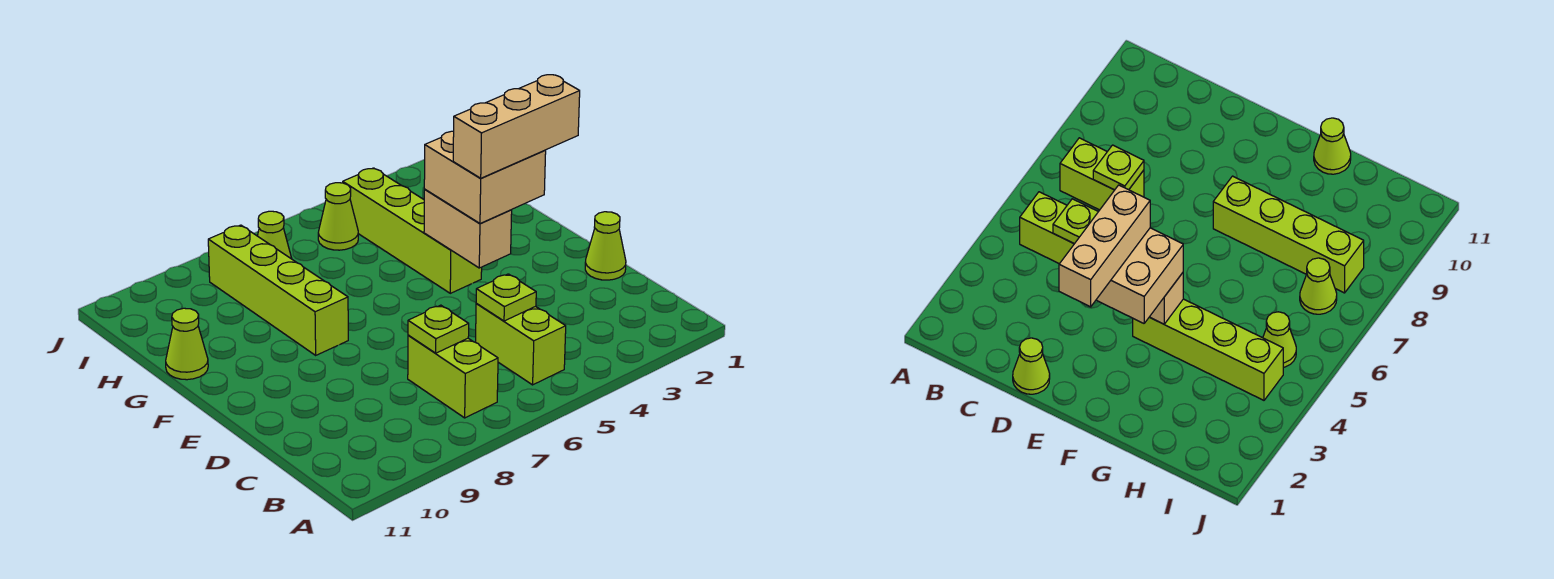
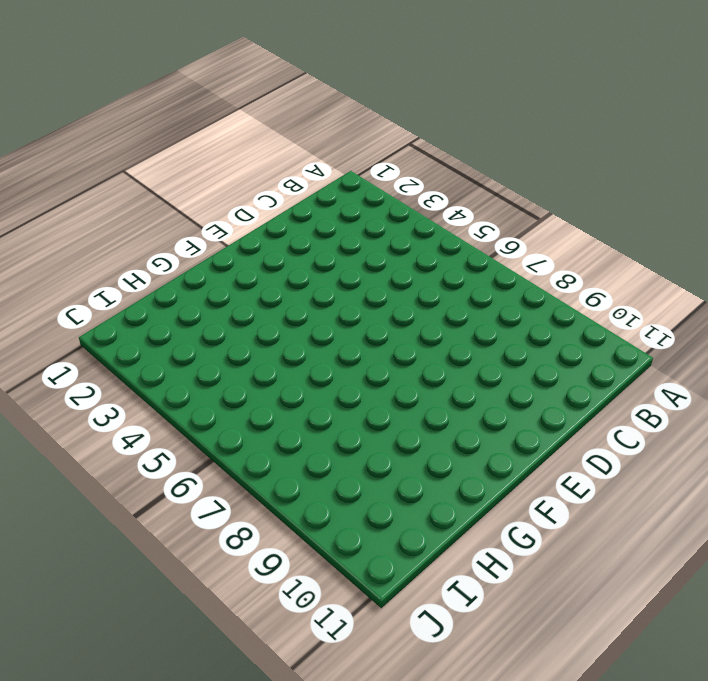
none -> lime 1x2 brick [476,304,566,385]
none -> lime 1x2 brick [408,335,498,418]
none -> lime 1x1 cone [585,212,626,280]

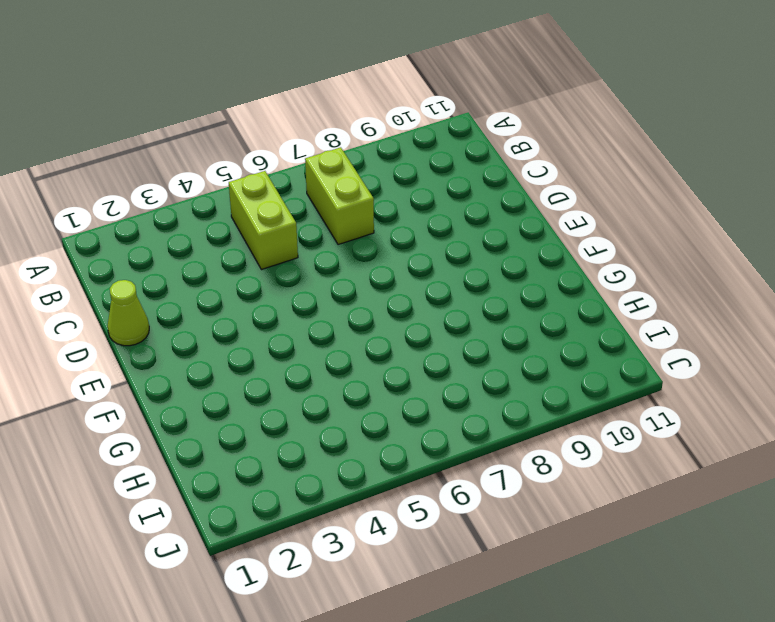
none -> lime 1x4 brick [343,168,482,293]
none -> lime 1x4 brick [208,225,348,355]
none -> lime 1x1 cone [166,308,208,380]

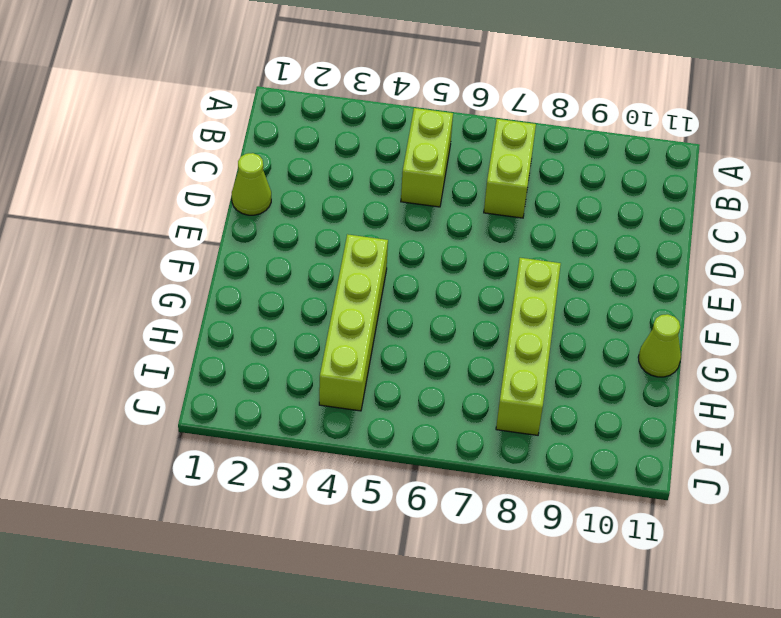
none -> lime 1x1 cone [318,183,358,250]
none -> lime 1x1 cone [258,211,292,259]
none -> lime 1x1 plate [476,274,536,321]

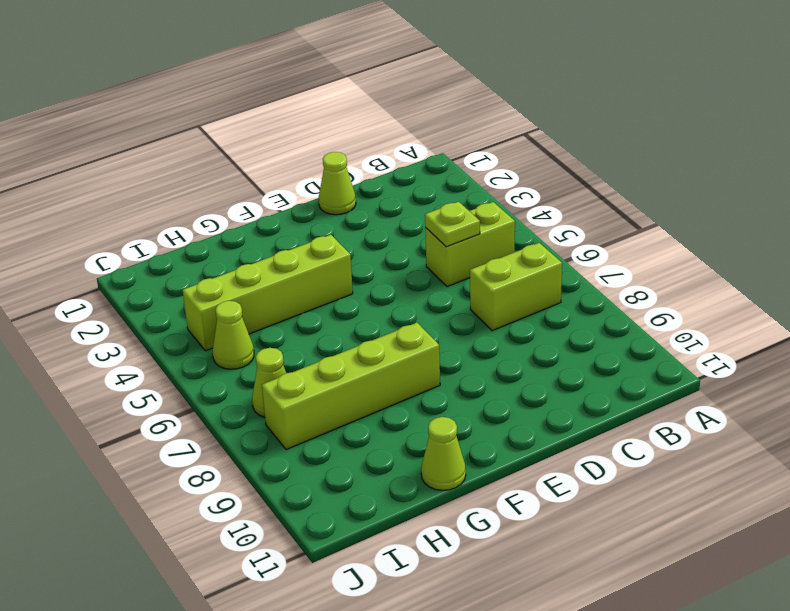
none -> lime 1x1 plate [408,305,469,353]
none -> tan 1x2 brick [424,190,512,268]
none -> tan 2x2 brick [424,131,546,224]

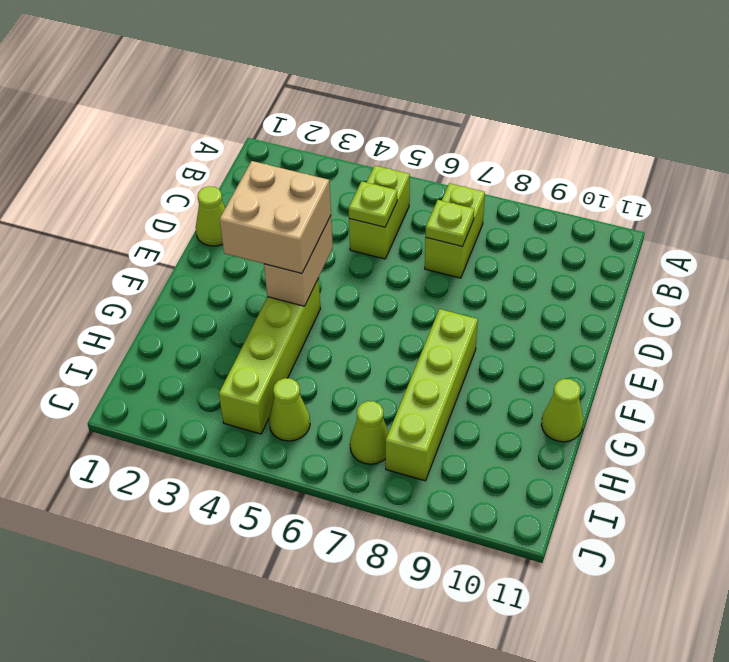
none -> tan 1x3 brick [453,75,580,178]

